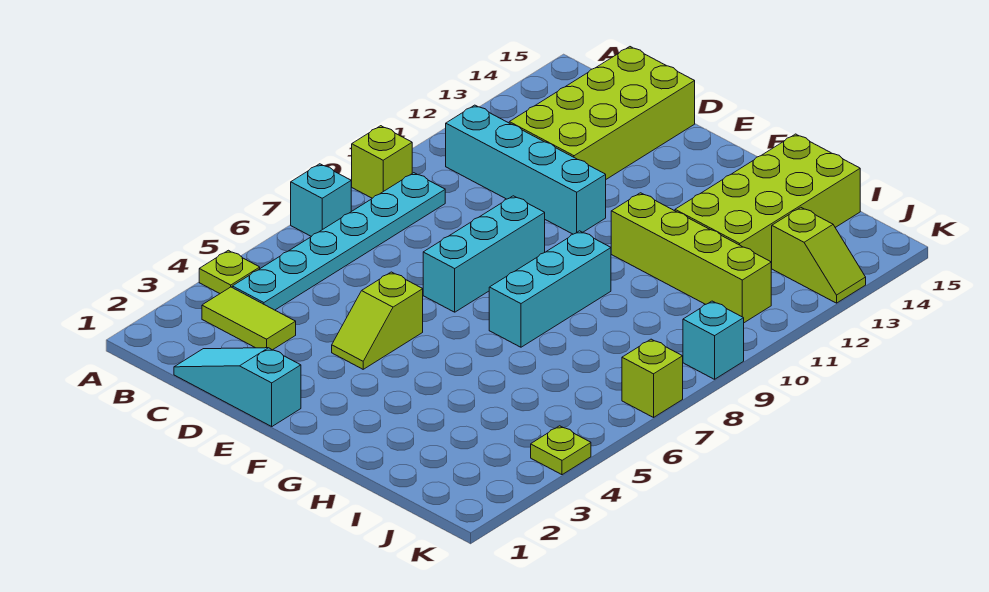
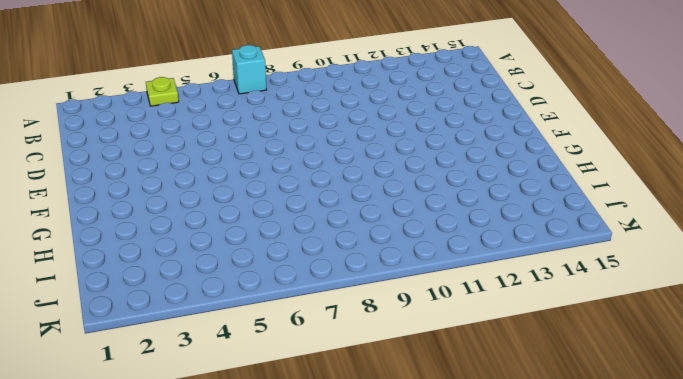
none -> lime 1x1 brick [351,126,412,198]
none -> lime 1x2 tile [202,287,296,350]
none -> cyan 1x6 plate [232,173,445,310]

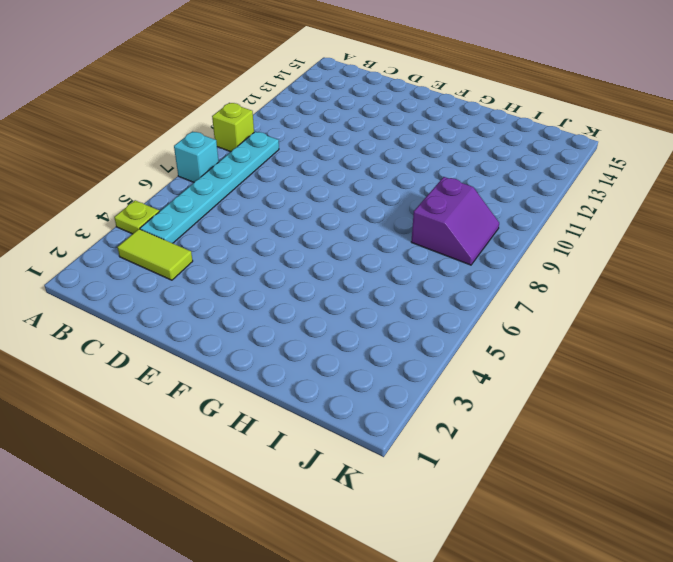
purple 2x2 slope [411,177,499,265] -> none
none -> cyan 1x4 brick [446,105,606,234]
none -> cyan 1x3 slope [174,348,301,426]
none -> lime 2x4 brick [509,47,695,179]

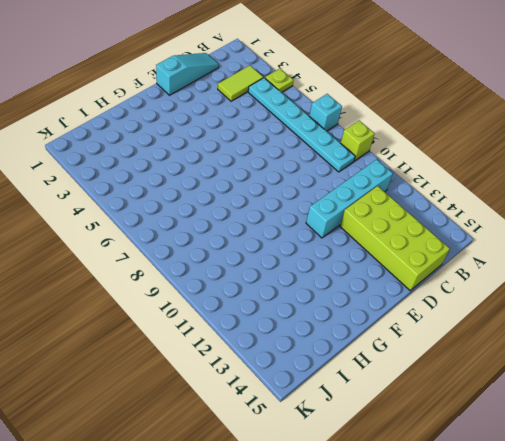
none -> lime 1x2 slope [332,272,423,369]
none -> cyan 1x3 brick [423,196,545,312]
none -> cyan 1x3 brick [489,231,611,347]

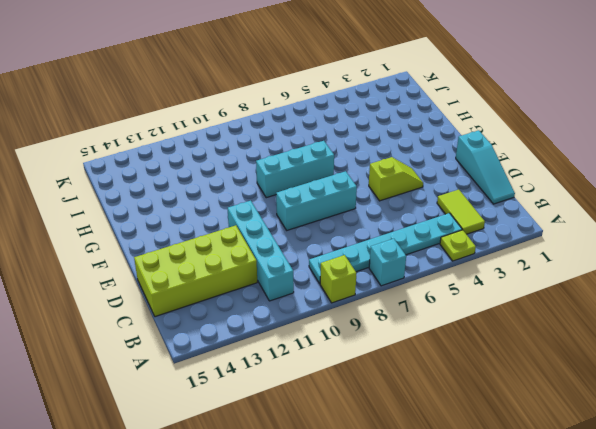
none -> lime 1x4 brick [611,193,771,323]
none -> lime 2x4 brick [675,134,860,267]
none -> lime 1x2 slope [771,207,866,303]

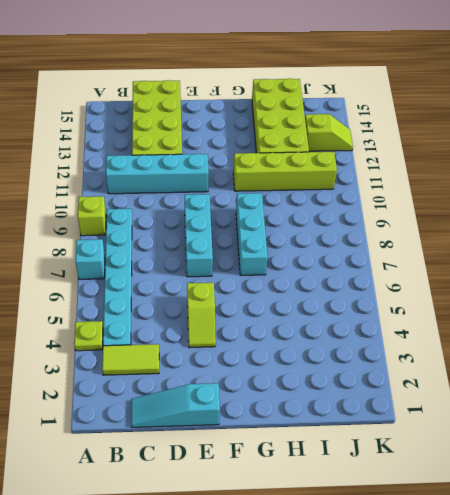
none -> lime 1x1 plate [531,426,591,475]
none -> lime 1x1 brick [622,339,683,417]
none -> cyan 1x1 brick [683,301,744,379]

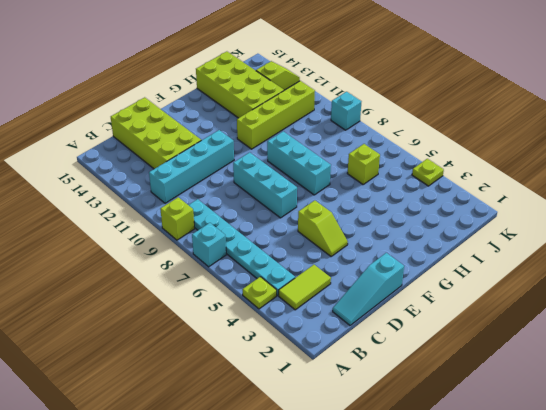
lime 1x1 brick [347,144,380,184] -> lime 1x1 brick moved to [622,339,683,417]

